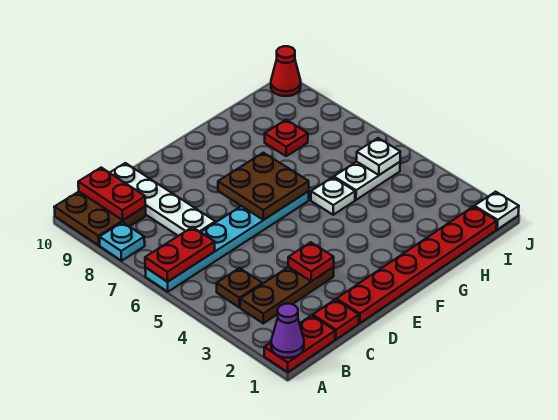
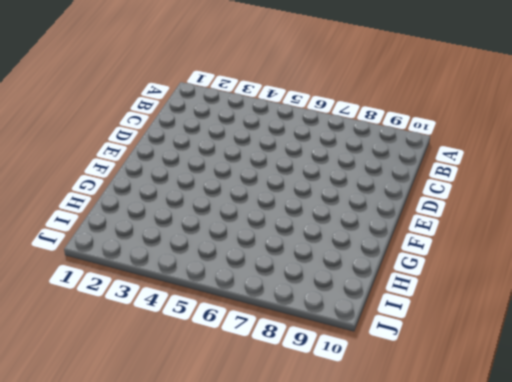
none -> red 1x2 plate [264,315,335,372]
none -> cyan 1x6 plate [145,191,309,292]
none -> cyan 1x1 plate [99,222,145,261]

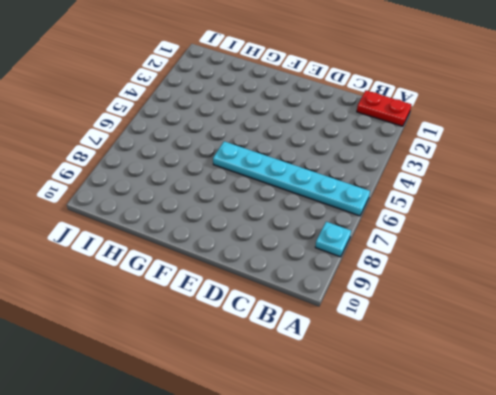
none -> brown 2x2 plate [54,192,146,245]
none -> brown 1x3 plate [240,267,334,323]
none -> brown 1x1 plate [217,268,262,307]

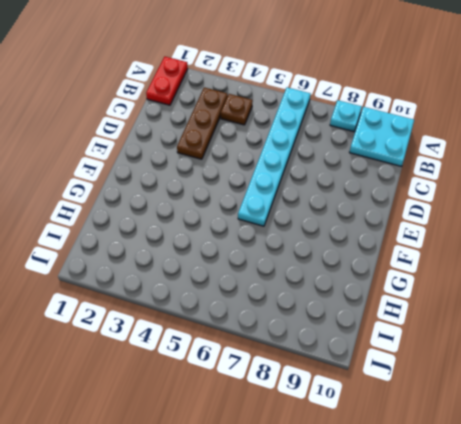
cyan 2x2 plate [349,107,414,166] -> brown 2x2 plate [54,192,146,245]
none -> red 1x1 plate [313,299,359,339]
none -> white 1x4 plate [110,163,215,236]
none -> red 1x6 plate [337,207,497,323]

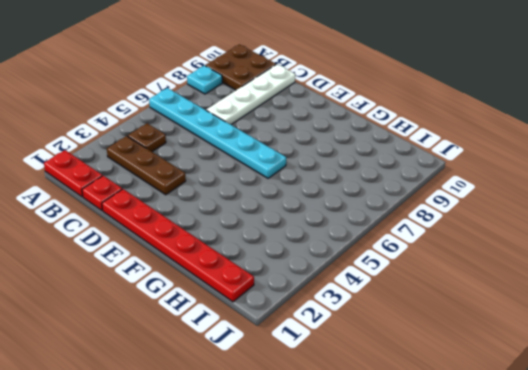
none -> white 1x1 plate [311,177,355,215]
none -> white 1x2 plate [334,162,400,200]
none -> red 1x1 plate [265,120,308,156]

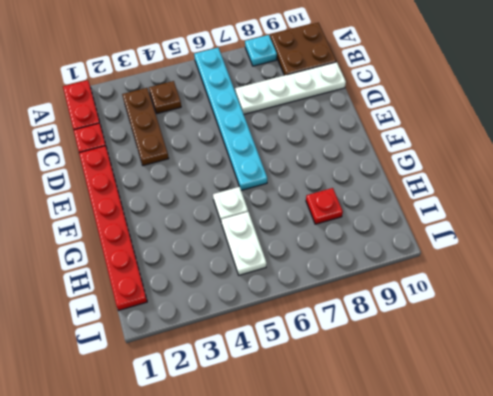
none -> white 1x1 plate [474,192,519,229]
none -> red 1x1 cone [271,46,301,96]
none -> purple 1x1 cone [271,304,304,358]

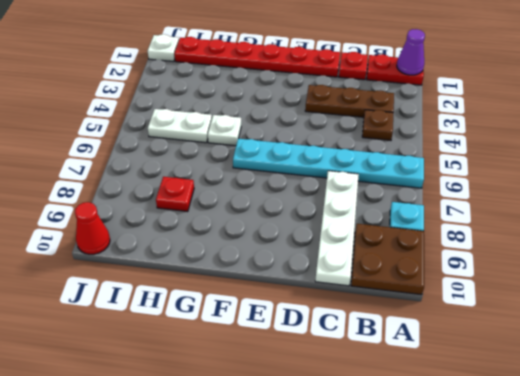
none -> red 1x2 plate [145,227,215,282]
none -> red 1x2 plate [78,168,146,220]
none -> red 1x1 plate [288,242,334,281]

